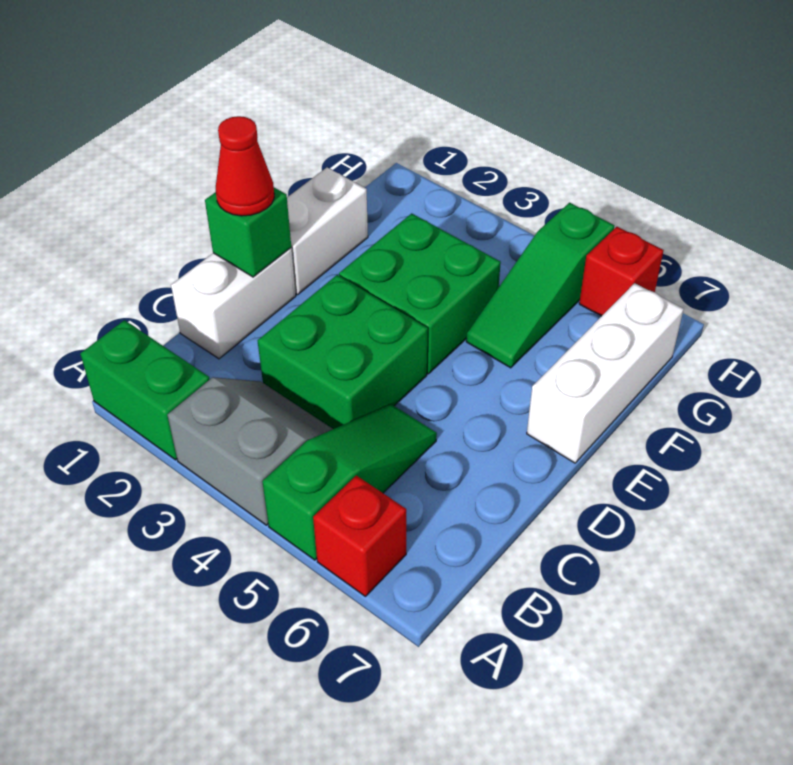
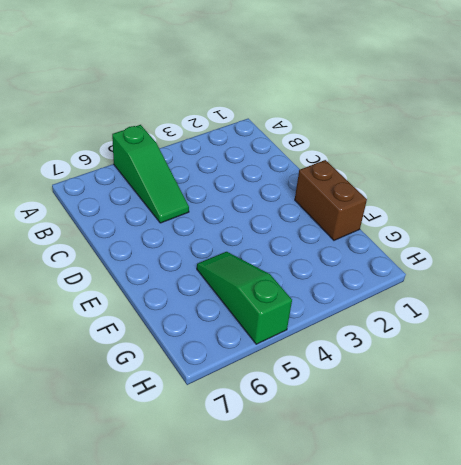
brown 1x2 brick [295,160,367,240] -> white 1x2 brick [287,168,368,295]
none -> green 1x2 brick [80,320,210,460]
none -> grey 2x2 slope [167,377,332,525]
none -> red 1x1 brick [313,475,406,596]

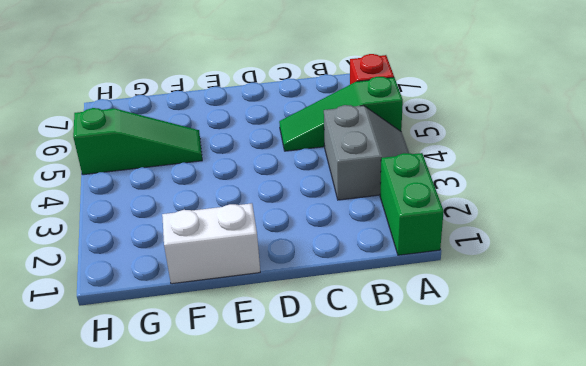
grey 2x2 slope [324,105,409,200] -> grey 2x2 slope turned to [167,377,332,525]
none -> white 1x2 brick [171,248,296,359]
none -> green 2x2 brick [258,275,428,429]
none -> green 2x2 brick [339,213,501,374]

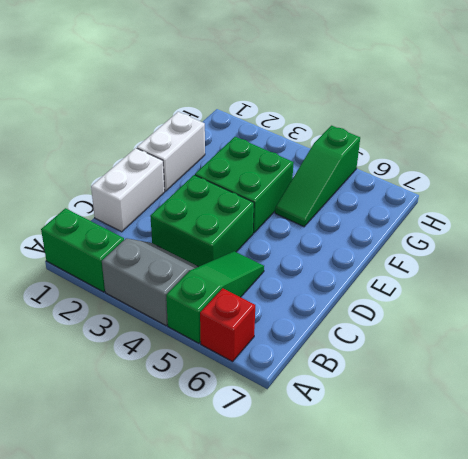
none -> white 1x3 brick [527,283,684,463]
none -> red 1x1 brick [579,227,664,316]
none -> green 1x1 brick [205,188,291,277]

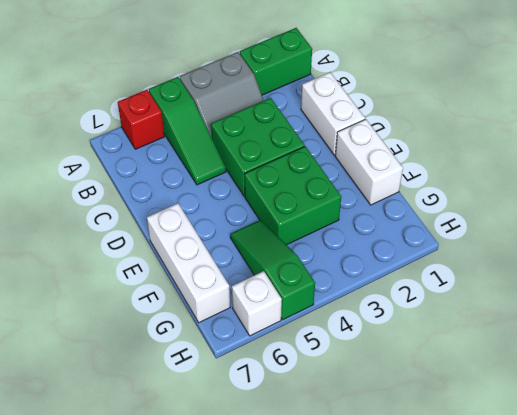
white 1x1 brick [232,271,282,336] -> red 1x1 brick [579,227,664,316]
none -> green 1x1 brick [205,188,291,277]
none -> red 1x1 cone [216,116,274,216]

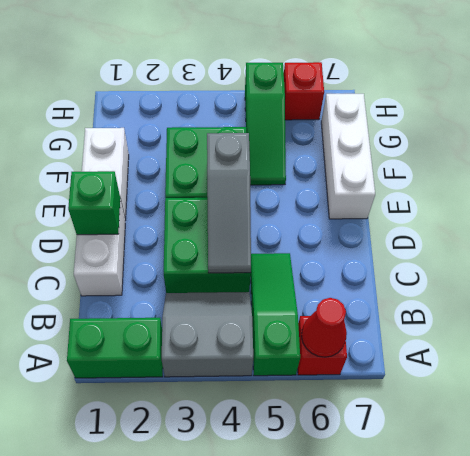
red 1x1 cone [301,298,347,357] -> red 1x1 cone moved to [216,116,274,216]
grey 1x3 slope [207,133,251,273] -> none

